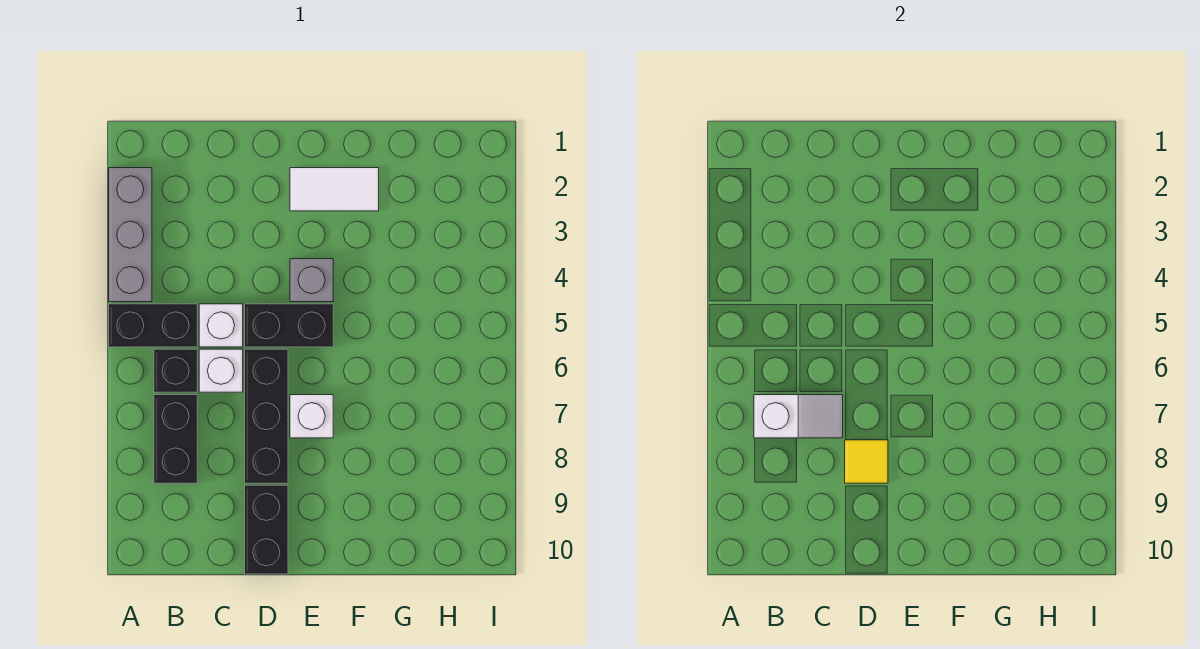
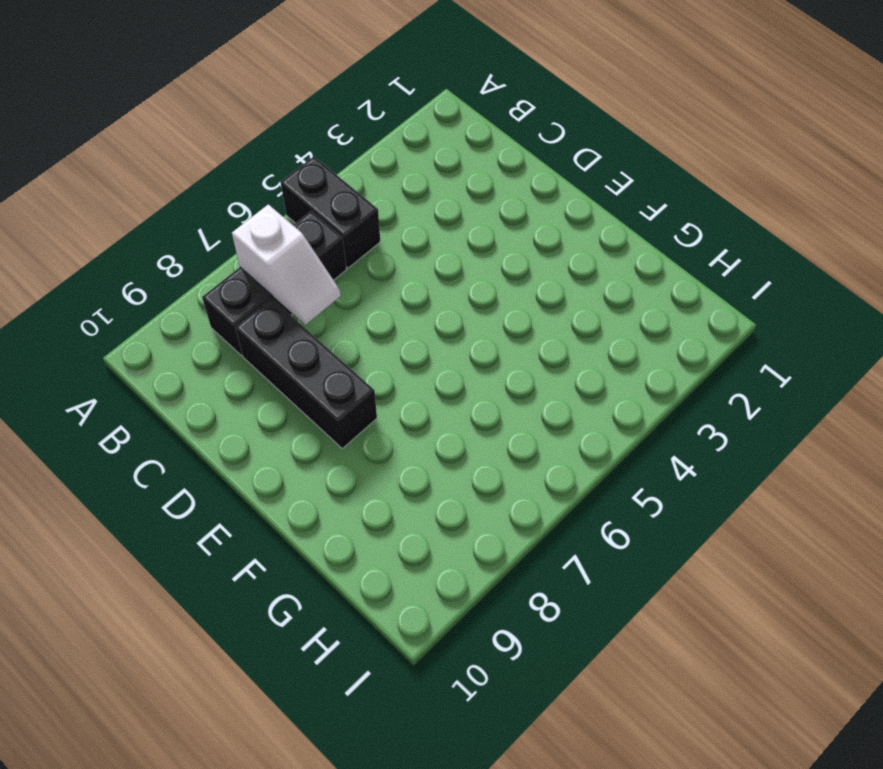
black 1x3 brick [235,298,377,448] -> black 1x3 brick turned to [245,349,288,483]
none -> grey 1x3 brick [109,168,152,302]
none -> white 1x1 brick [199,304,243,347]
none -> white 1x1 brick [199,349,243,392]

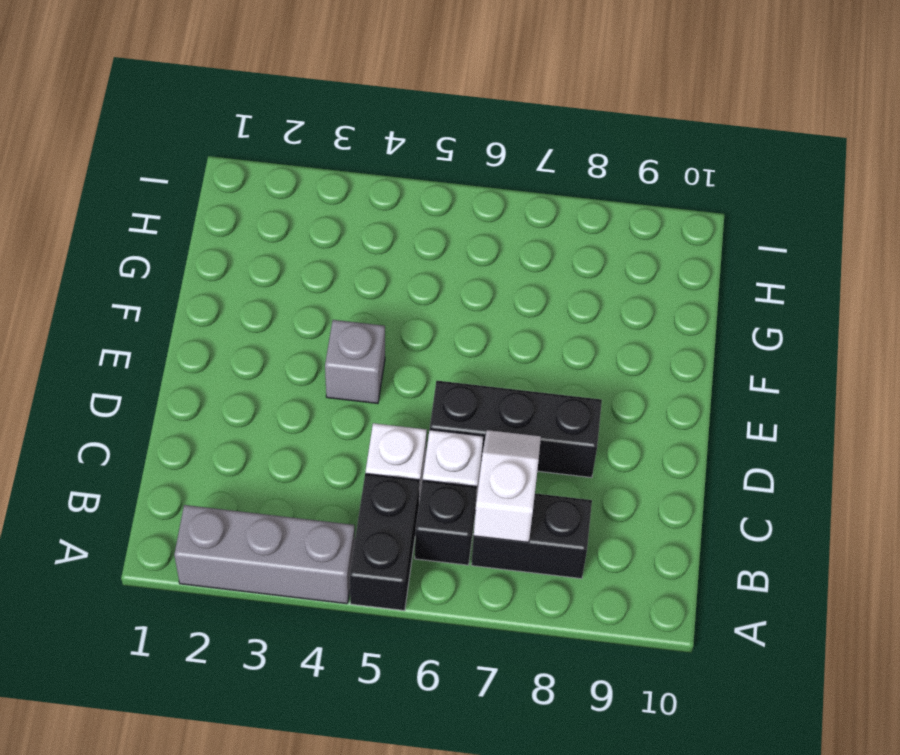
none -> black 1x2 brick [245,304,333,347]
none -> black 1x2 brick [245,485,288,574]
none -> white 1x2 tile [290,168,379,211]

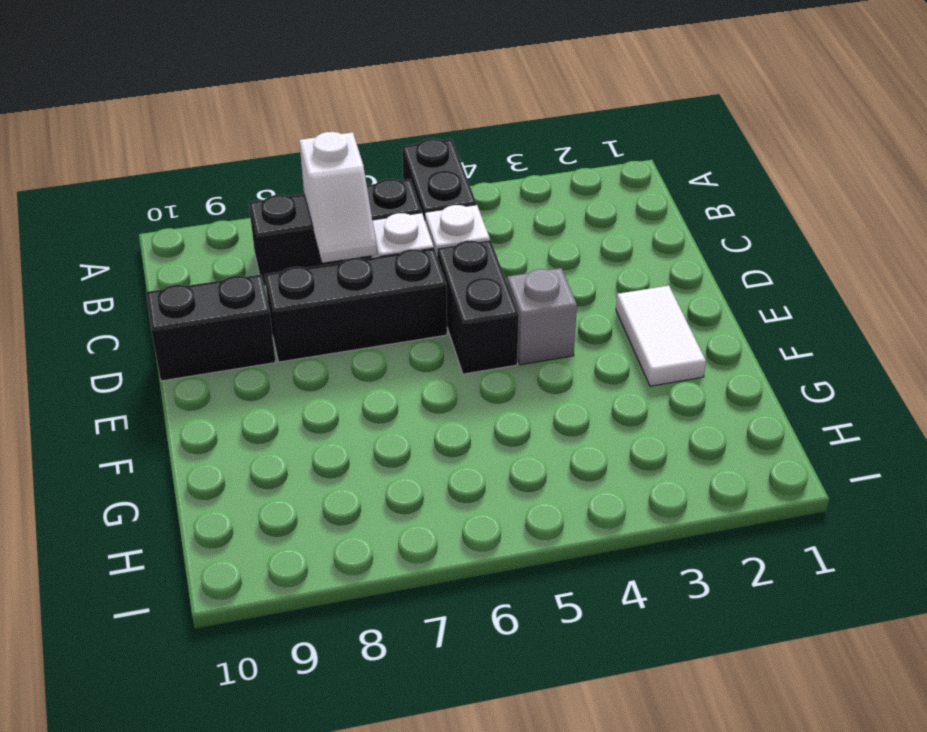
none -> grey 1x3 brick [109,168,152,302]
none -> white 1x1 brick [290,395,333,438]
none -> yellow 1x1 tile [845,440,888,483]

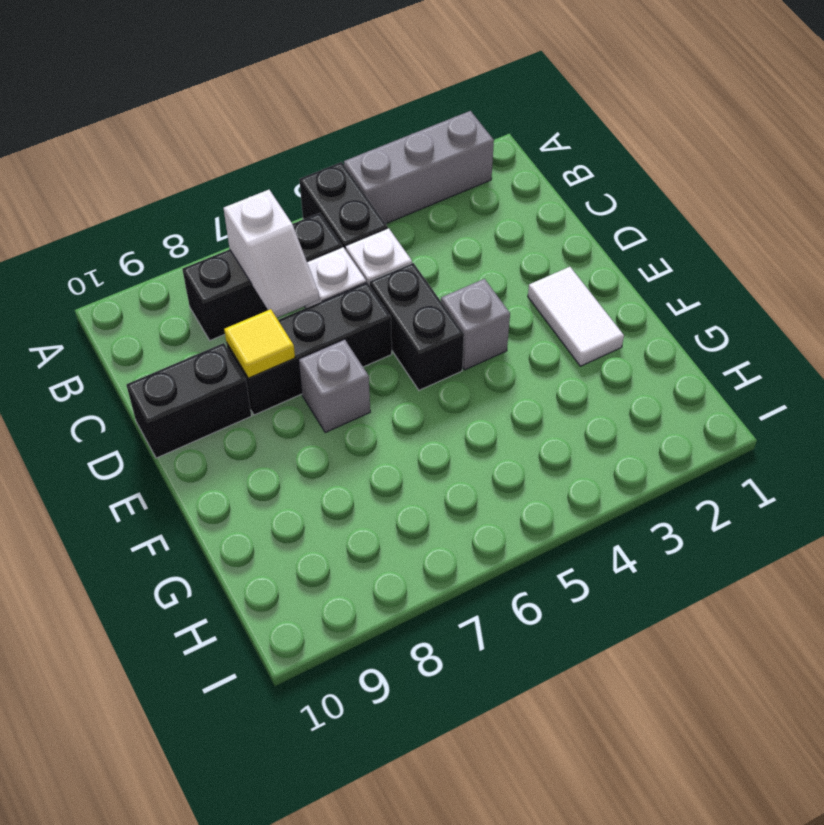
grey 1x1 brick [299,339,370,432] -> white 1x1 brick [290,395,333,438]

